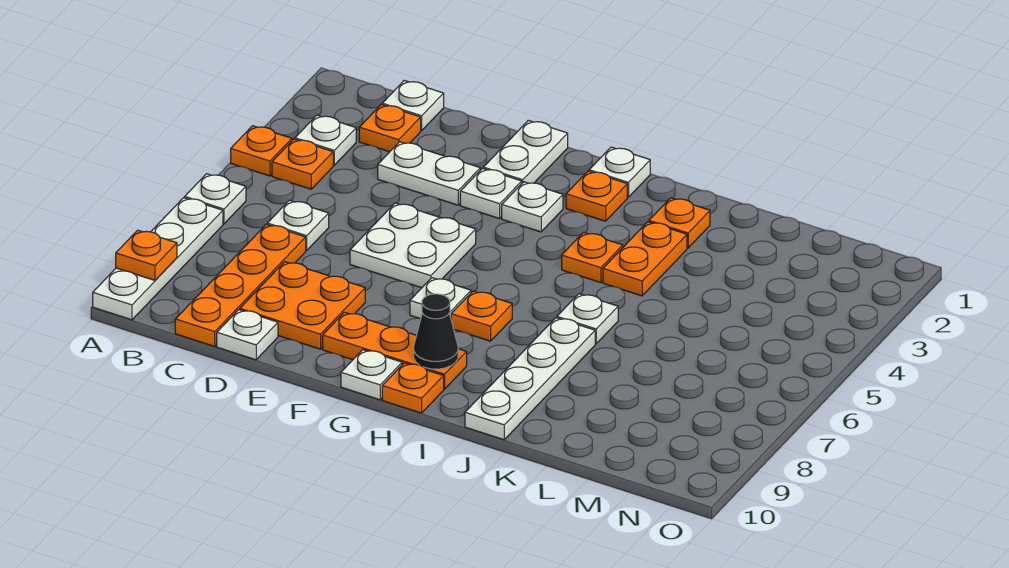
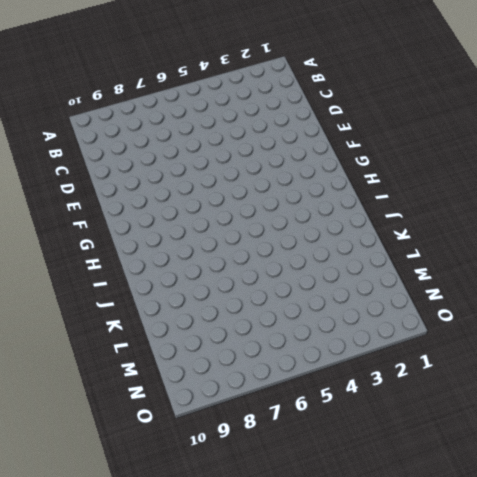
none -> orange 1x1 plate [231,126,292,176]
none -> white 1x1 plate [185,174,246,224]
none -> white 1x4 plate [93,198,223,320]
none -> white 1x1 plate [295,115,356,165]

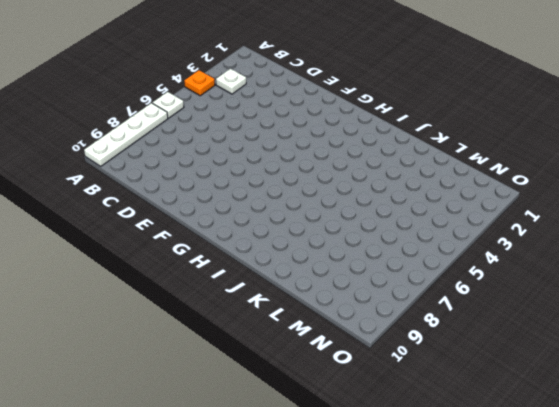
none -> orange 1x1 plate [272,139,333,189]
none -> white 1x1 plate [382,80,444,131]
none -> orange 1x1 plate [359,104,421,152]
none -> white 1x1 plate [267,200,329,251]

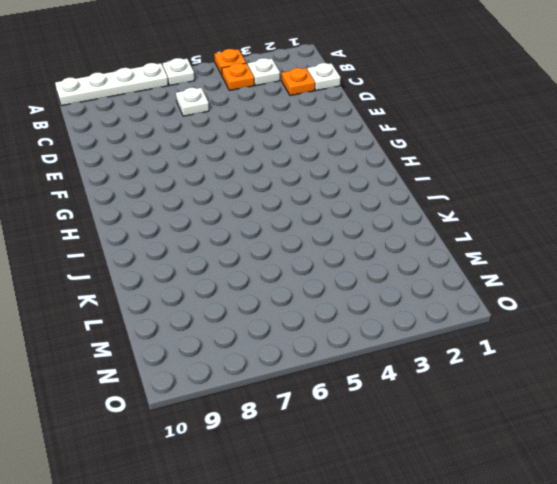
none -> orange 1x4 plate [175,224,306,346]
none -> white 1x2 plate [378,142,480,205]
none -> orange 2x2 plate [240,262,365,349]
none -> white 1x1 plate [217,310,278,360]

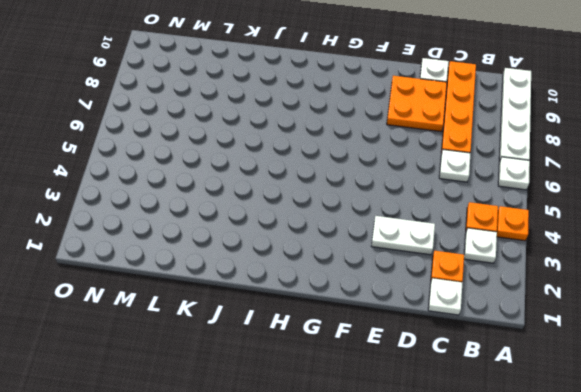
none -> white 2x2 plate [350,203,476,288]
none -> white 1x2 plate [483,120,568,183]
none -> white 1x1 plate [460,168,522,219]
none -> orange 1x3 plate [323,312,467,389]

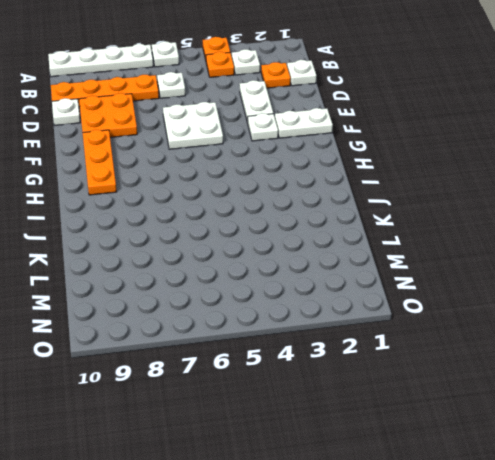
none -> white 1x1 plate [502,182,563,232]
none -> white 1x1 plate [410,278,471,319]
none -> white 1x1 plate [341,350,402,400]
none -> white 1x1 plate [589,147,650,197]

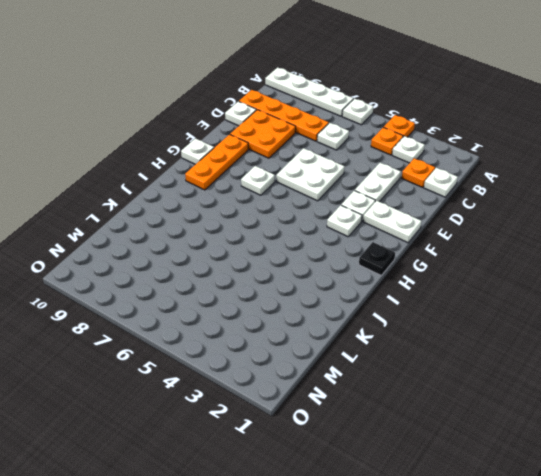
black 1x1 plate [359,242,395,275] -> white 1x1 plate [589,147,650,197]
none -> orange 1x1 plate [566,171,627,221]
none -> orange 1x1 plate [451,291,512,341]
none -> orange 1x1 plate [382,363,444,413]
none -> orange 1x1 plate [562,232,623,283]

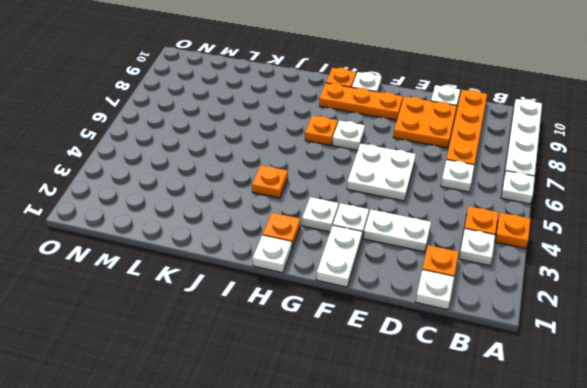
none -> orange 1x1 plate [649,198,710,248]
none -> orange 1x2 plate [603,222,687,296]
none -> white 1x1 plate [557,294,618,344]
none -> white 1x4 plate [465,318,595,440]

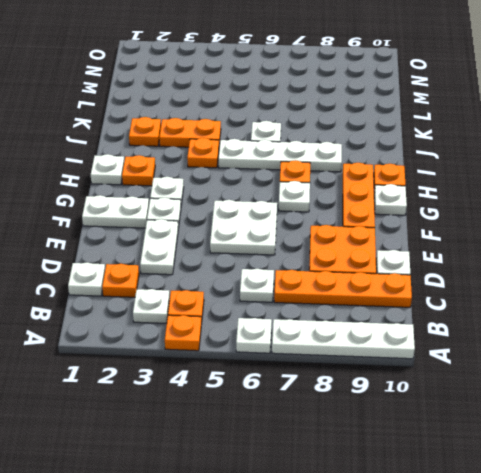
white 1x4 plate [218,139,342,172] -> white 1x4 plate moved to [465,318,595,440]
none -> orange 1x1 plate [116,230,177,280]
none -> black 1x1 cone [414,294,458,369]

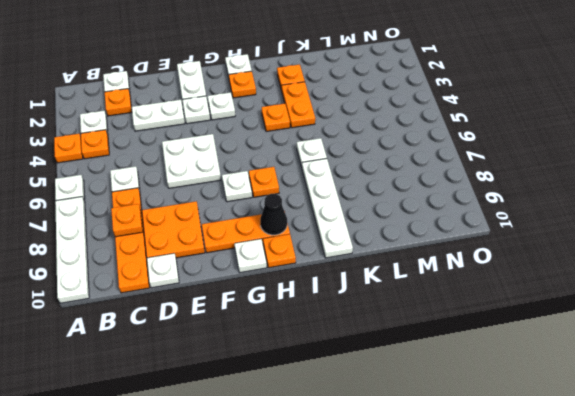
orange 1x1 plate [111,204,143,237] -> orange 1x1 plate moved to [116,230,177,280]

